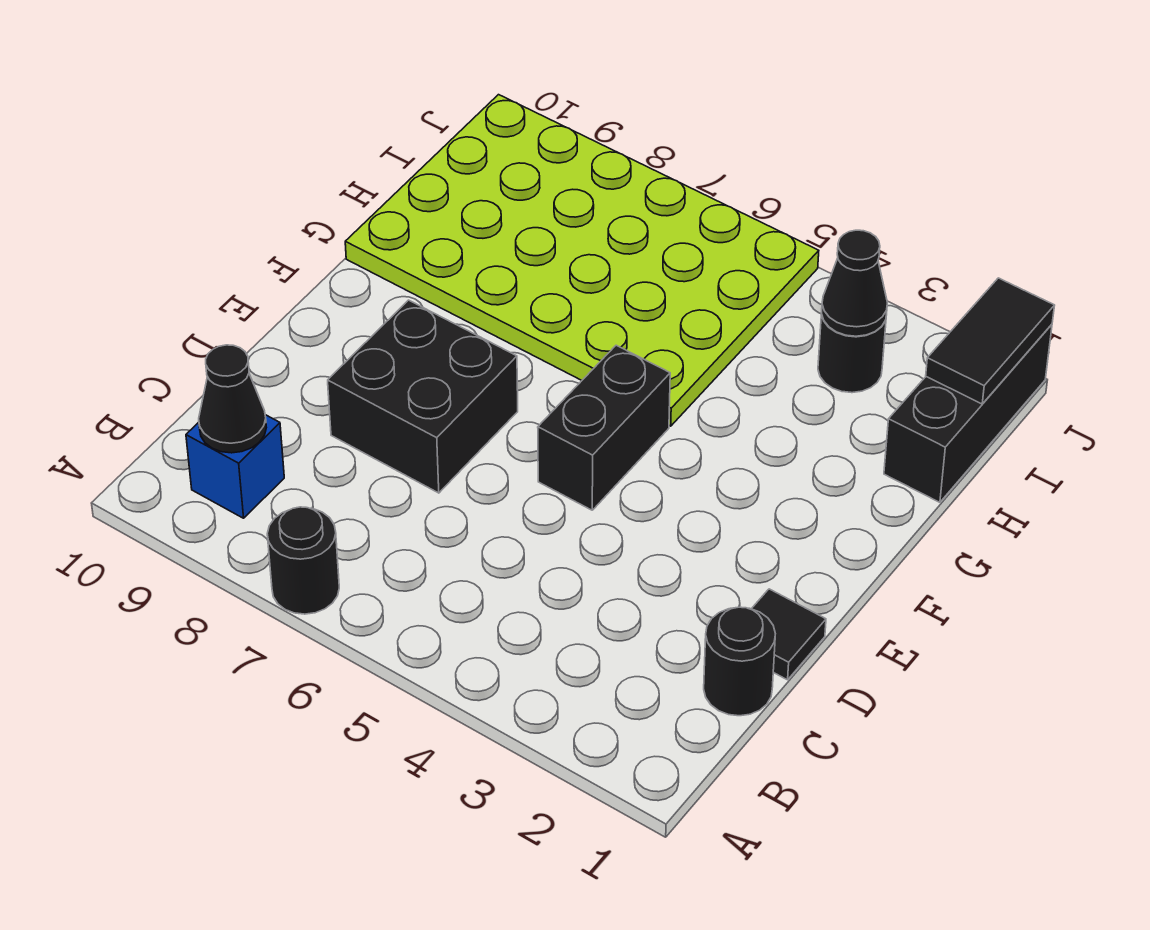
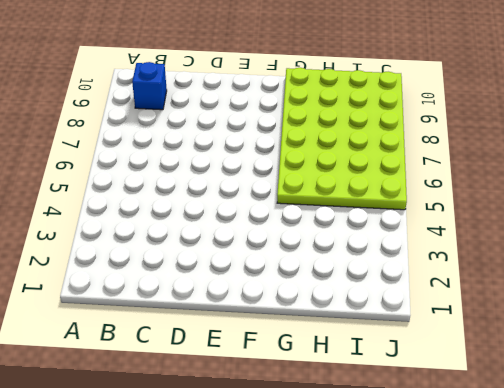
none -> black 1x1 round brick [267,507,339,614]
none -> black 1x1 round brick [704,607,775,716]
none -> black 1x1 tile [752,589,826,680]

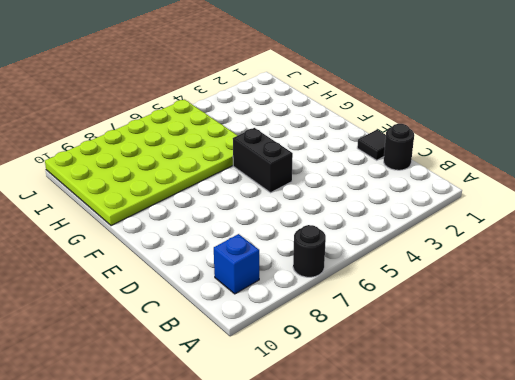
none -> black 2x2 brick [328,300,518,493]
none -> black 1x3 brick [884,324,1052,502]
none -> black 1x1 round brick [818,314,886,393]

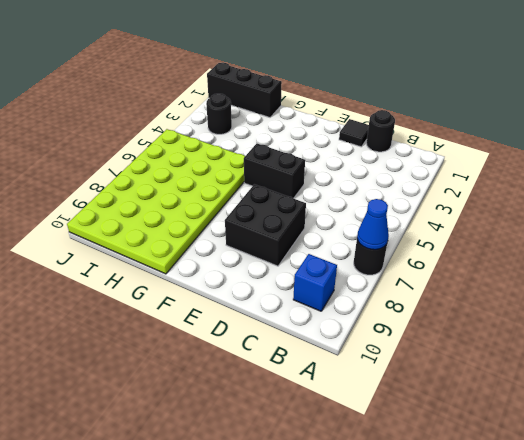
blue 1x1 cone [357,199,389,250] -> none
none -> black 1x1 cone [199,345,266,453]
none -> black 1x2 tile [926,278,1055,404]
none -> black 1x1 cone [821,230,887,336]

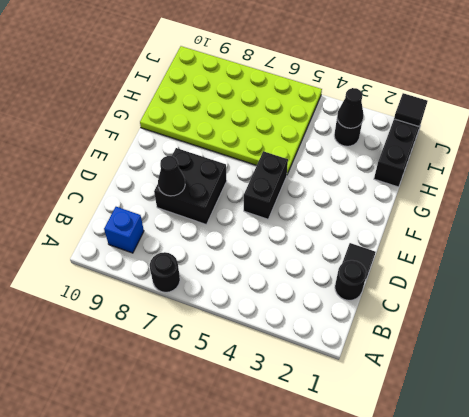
black 1x1 cone [158,156,185,196] -> black 1x1 cone moved to [199,345,266,453]
black 1x1 tile [394,93,427,126] -> black 1x2 tile [926,278,1055,404]

